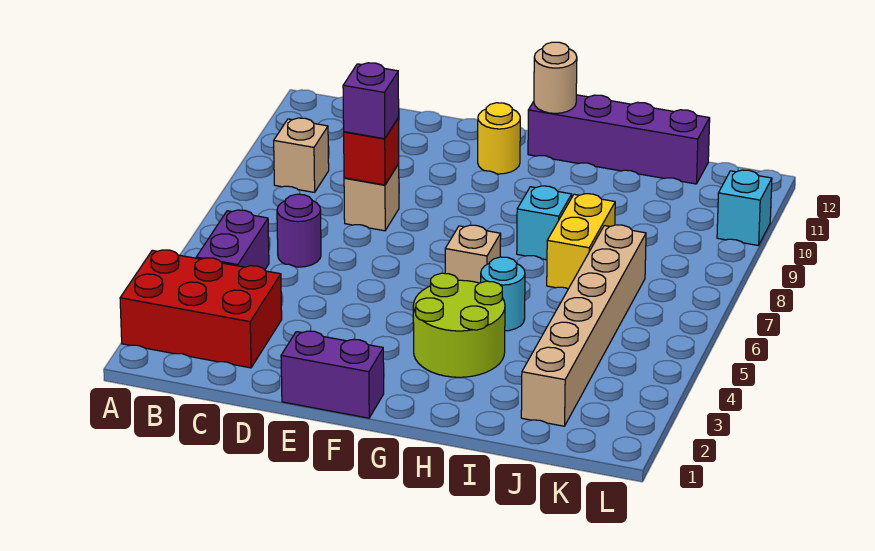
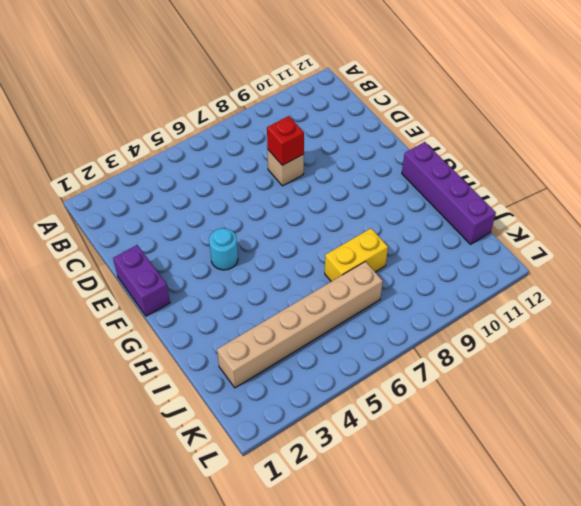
cyan 1x1 round brick [209,228,238,270] -> cyan 1x1 round brick moved to [481,257,525,331]
none -> red 2x3 brick [120,250,282,368]
none -> purple 1x2 brick [196,210,269,270]
none -> tan 1x1 brick [274,118,329,192]

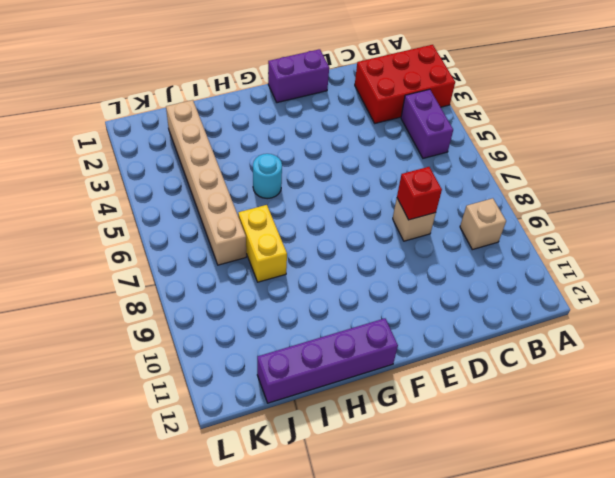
none -> purple 1x1 round brick [277,194,321,267]
none -> yellow 1x1 round brick [478,103,520,174]
none -> lime 2x2 round brick [413,273,505,377]

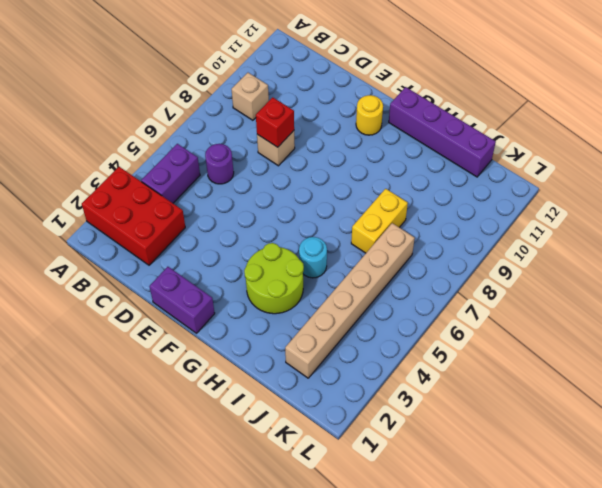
none -> tan 1x1 brick [445,225,501,283]
none -> cyan 1x1 brick [517,186,572,260]
none -> cyan 1x1 brick [717,170,772,246]

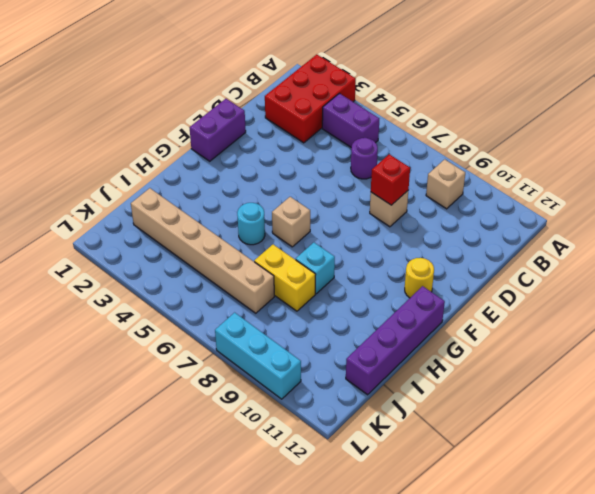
cyan 1x3 brick [215,313,301,399] -> cyan 1x1 brick [717,170,772,246]
none -> lime 2x2 round brick [413,273,505,377]
none -> tan 1x1 round brick [534,42,577,113]
none -> purple 1x1 brick [343,63,399,139]

